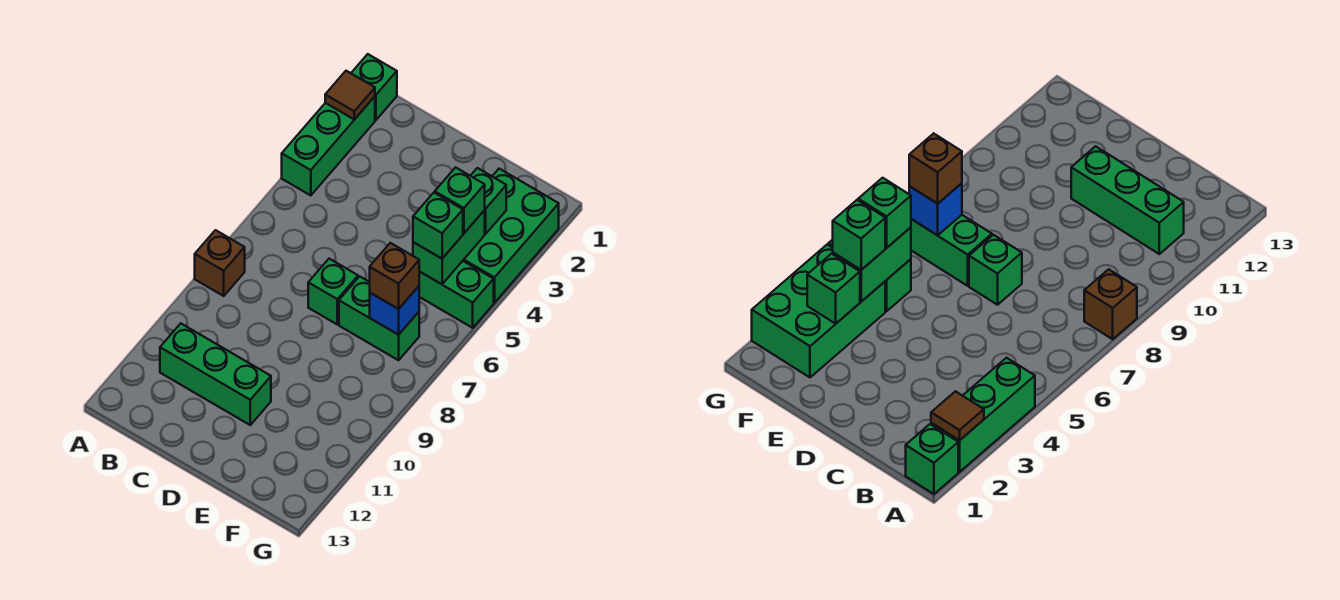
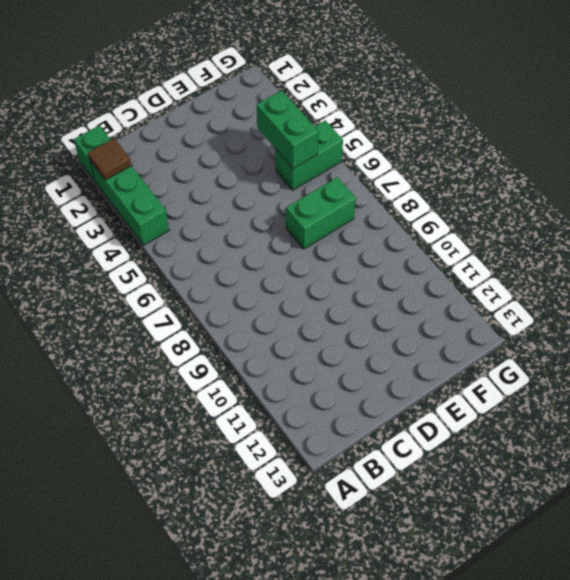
none -> brown 1x1 brick [195,230,245,296]
none -> green 1x3 brick [160,324,271,425]
none -> green 1x1 brick [308,259,358,324]

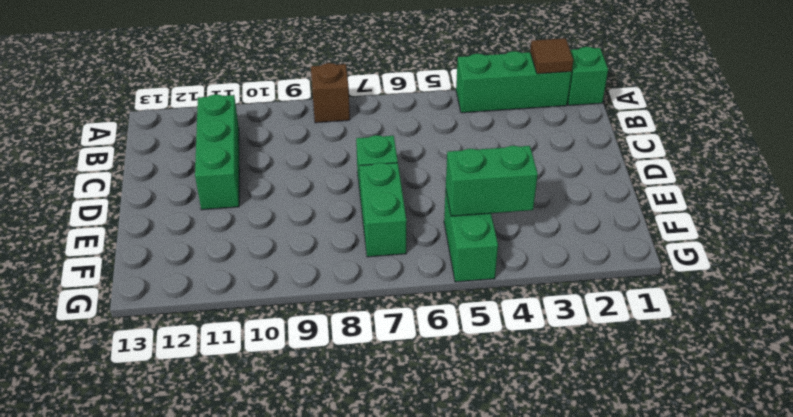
none -> green 2x3 brick [463,169,559,303]
none -> green 1x1 brick [471,168,506,234]
none -> blue 1x1 brick [370,286,419,335]

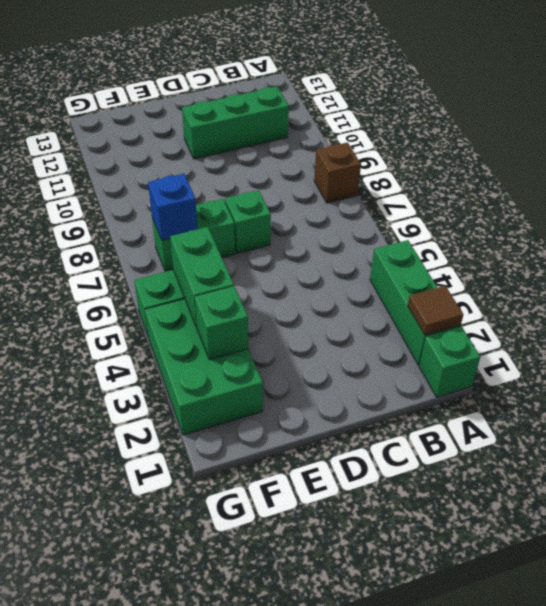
none -> green 1x1 brick [435,167,485,233]
none -> green 1x1 brick [413,193,463,259]
none -> brown 1x1 brick [370,243,420,309]

